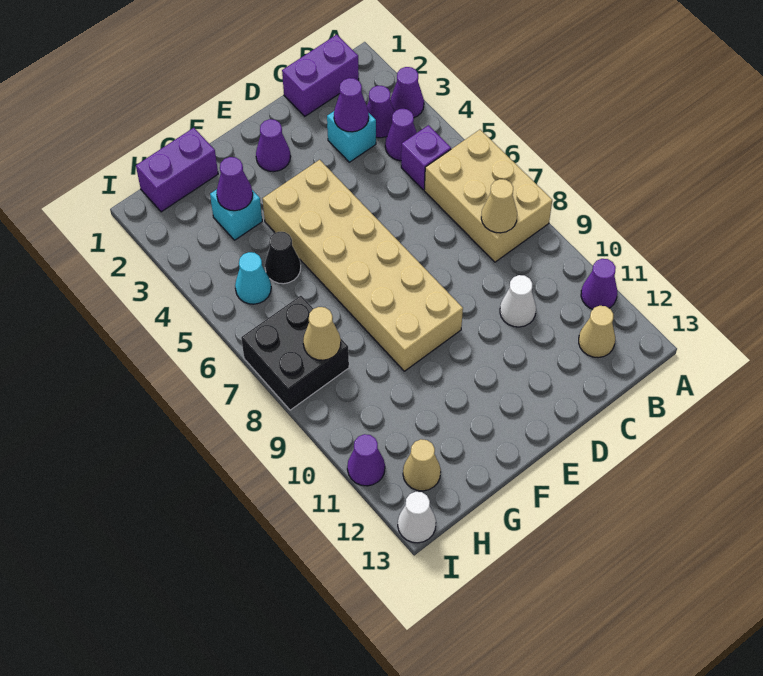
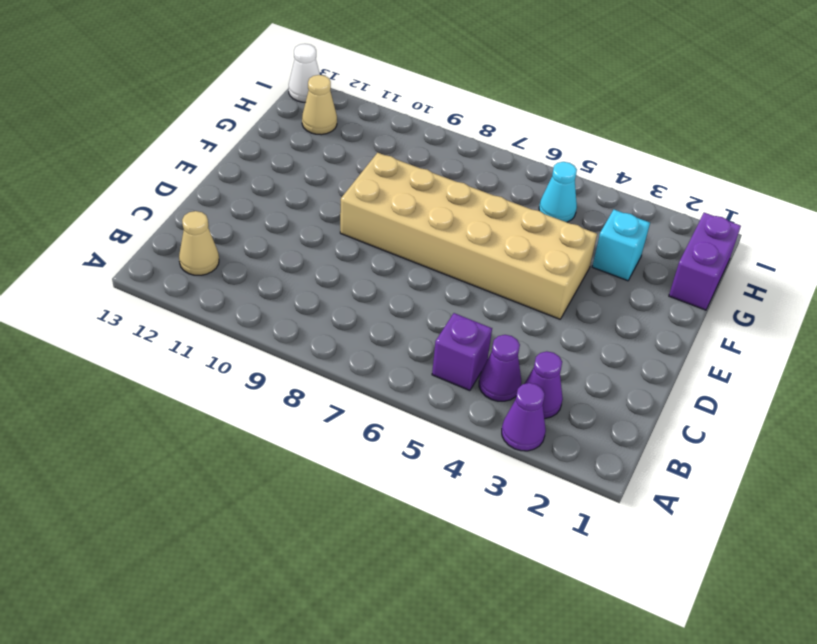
none -> tan 2x3 brick [424,130,552,262]
none -> purple 1x1 cone [581,259,617,309]
none -> purple 1x2 brick [282,35,359,116]

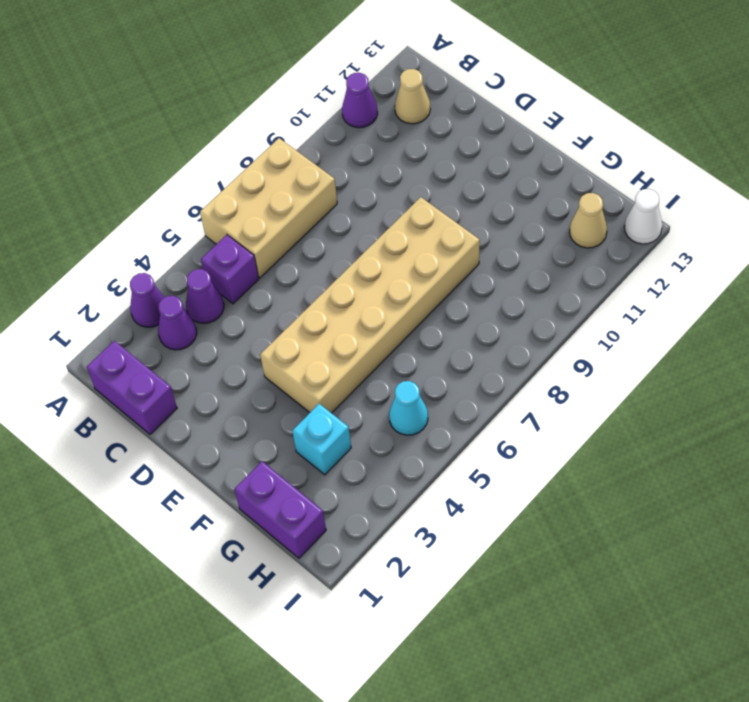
none -> cyan 1x1 brick [327,111,376,162]
none -> white 1x1 cone [500,275,536,327]
none -> purple 1x1 cone [256,119,291,172]

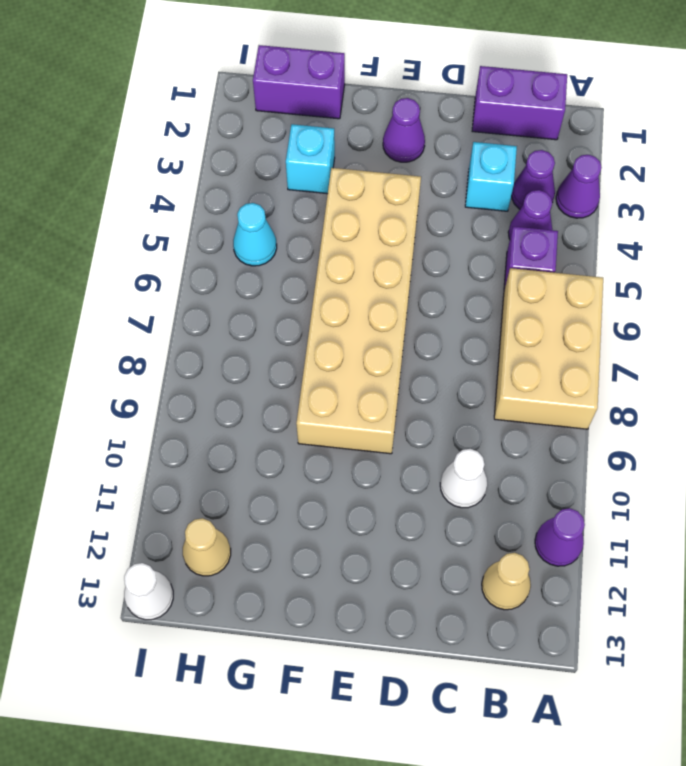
none -> black 1x1 cone [265,232,301,284]
none -> black 2x2 brick [241,296,349,410]
none -> purple 1x1 cone [347,434,385,486]

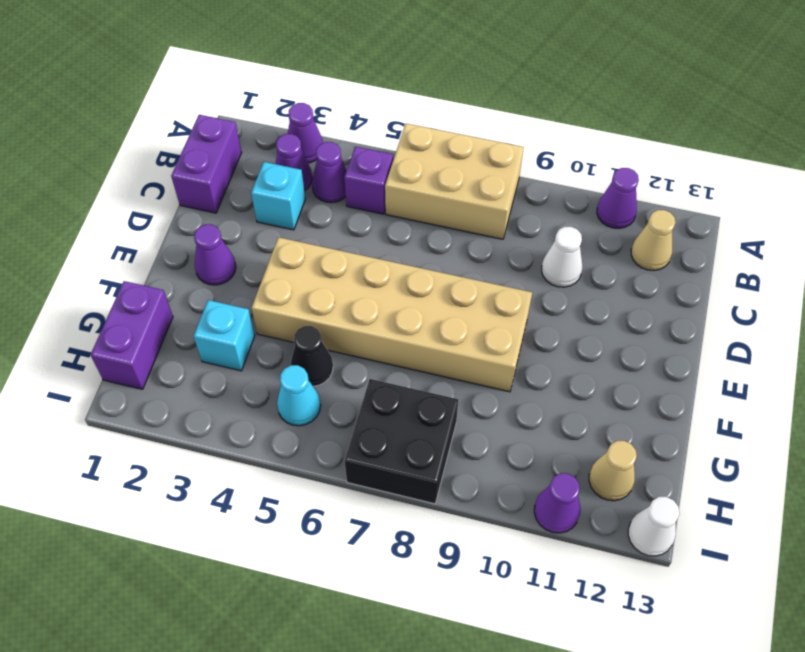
none -> tan 1x1 cone [481,179,517,233]
none -> purple 1x1 cone [334,78,369,132]
none -> purple 1x1 cone [217,157,253,211]

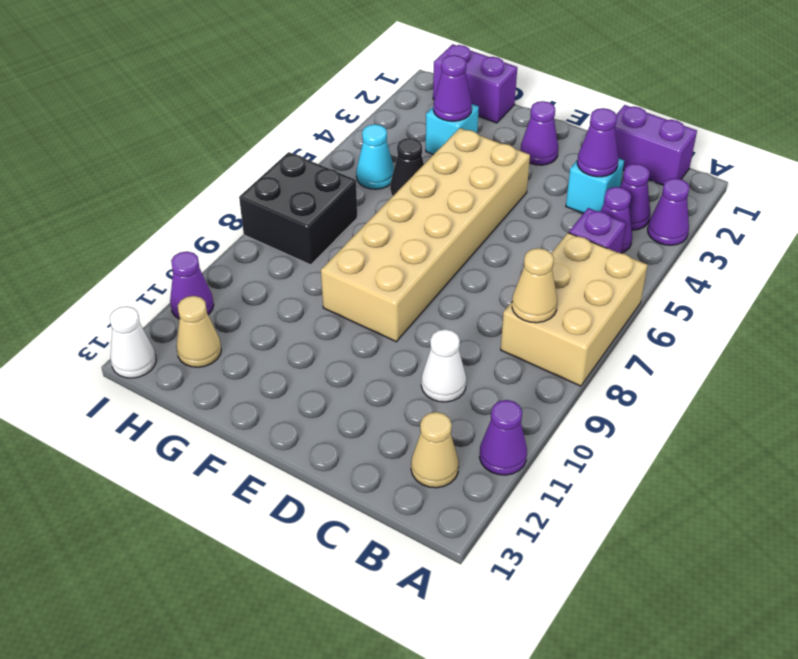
none -> tan 1x1 cone [303,307,341,360]

